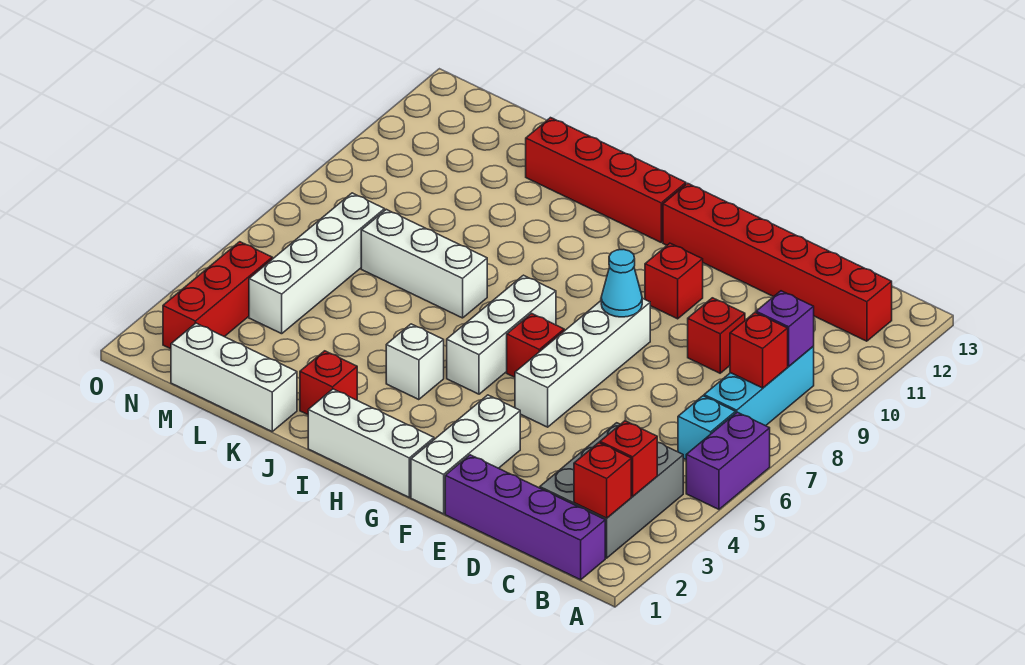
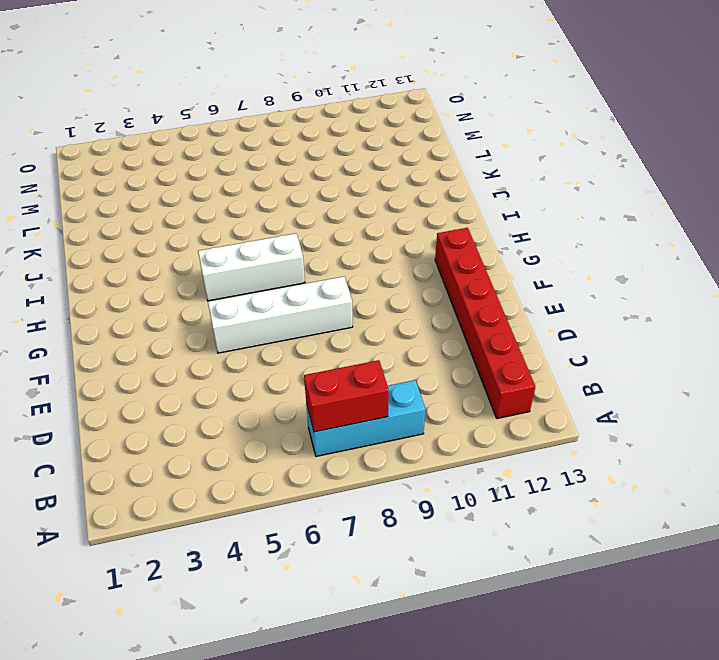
red 1x2 brick [304,360,389,432] -> red 1x1 brick [730,313,788,388]
none -> purple 1x2 brick [686,412,770,509]
none -> purple 1x4 brick [445,455,605,580]
none -> grey 2x3 brick [540,423,683,558]

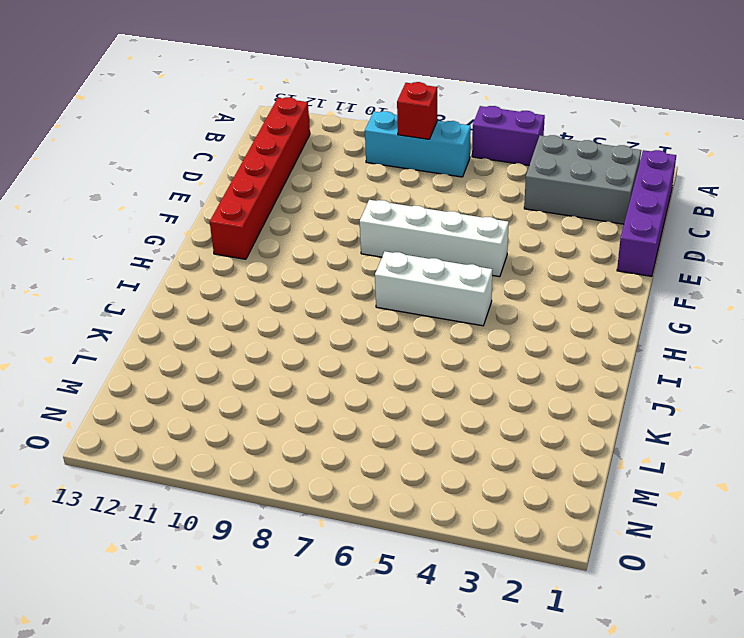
none -> cyan 1x1 brick [678,396,736,459]
none -> red 1x1 brick [688,298,745,373]
none -> white 1x3 brick [411,395,520,514]

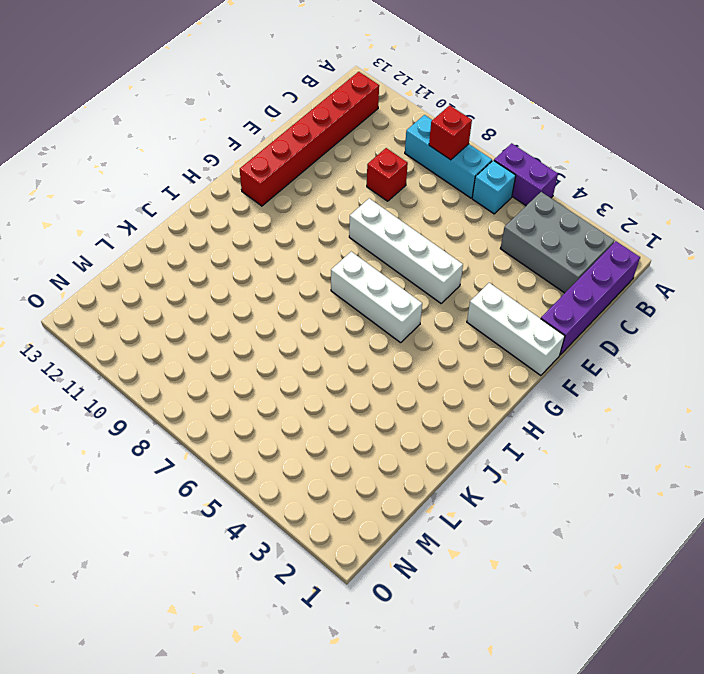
none -> red 1x1 brick [645,243,703,319]
none -> white 1x3 brick [308,389,434,497]
none -> red 1x1 brick [507,313,564,377]

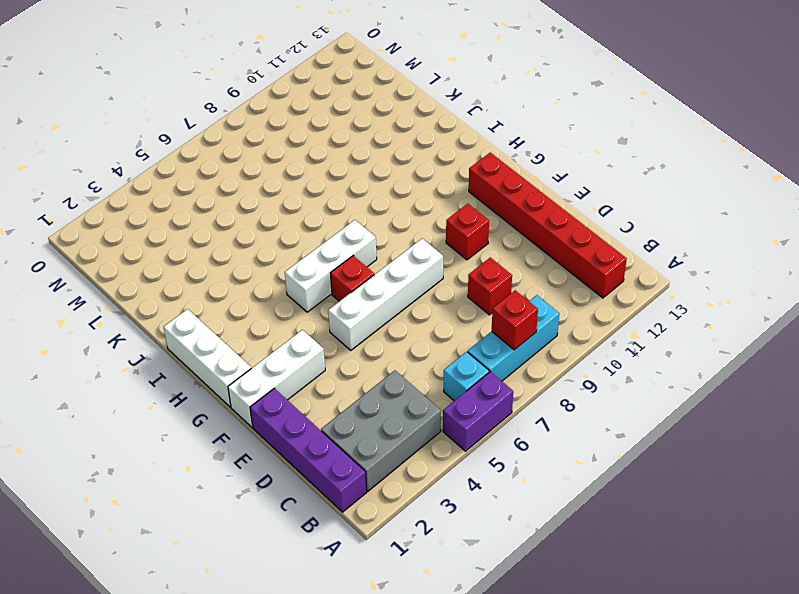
none -> red 1x4 brick [526,118,686,242]
none -> white 1x1 brick [386,324,444,400]
none -> red 1x1 brick [300,351,357,415]

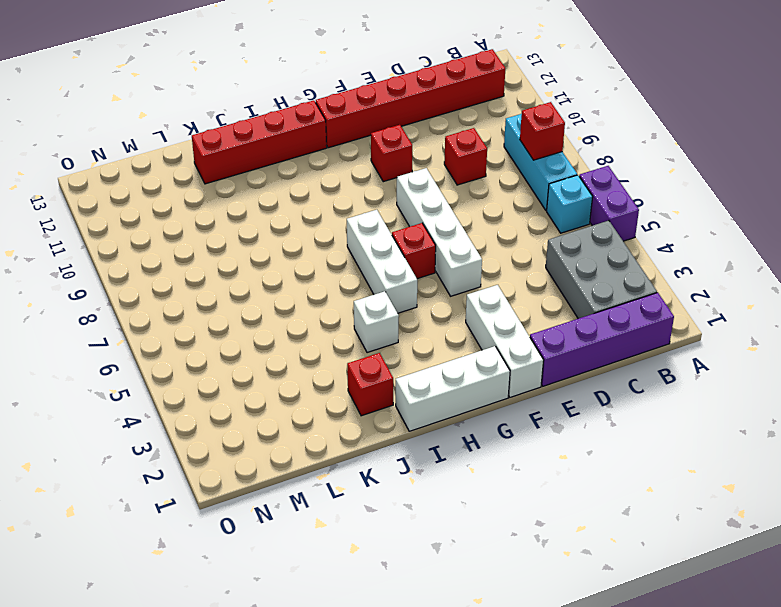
none -> white 1x3 brick [361,209,487,318]
none -> white 1x3 brick [171,323,297,431]
none -> white 1x4 brick [249,193,385,334]

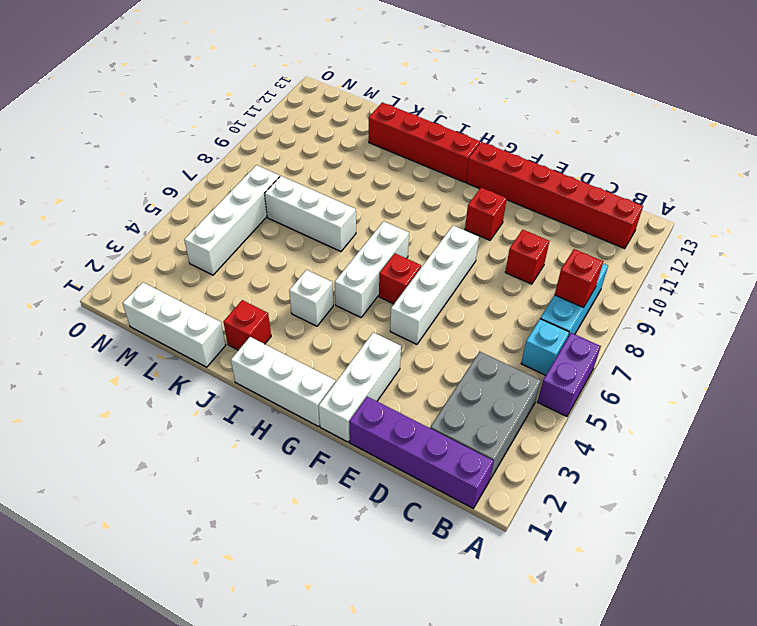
none -> red 1x3 brick [163,242,272,349]
none -> red 1x1 brick [574,443,631,518]
none -> red 1x1 brick [600,421,657,496]

